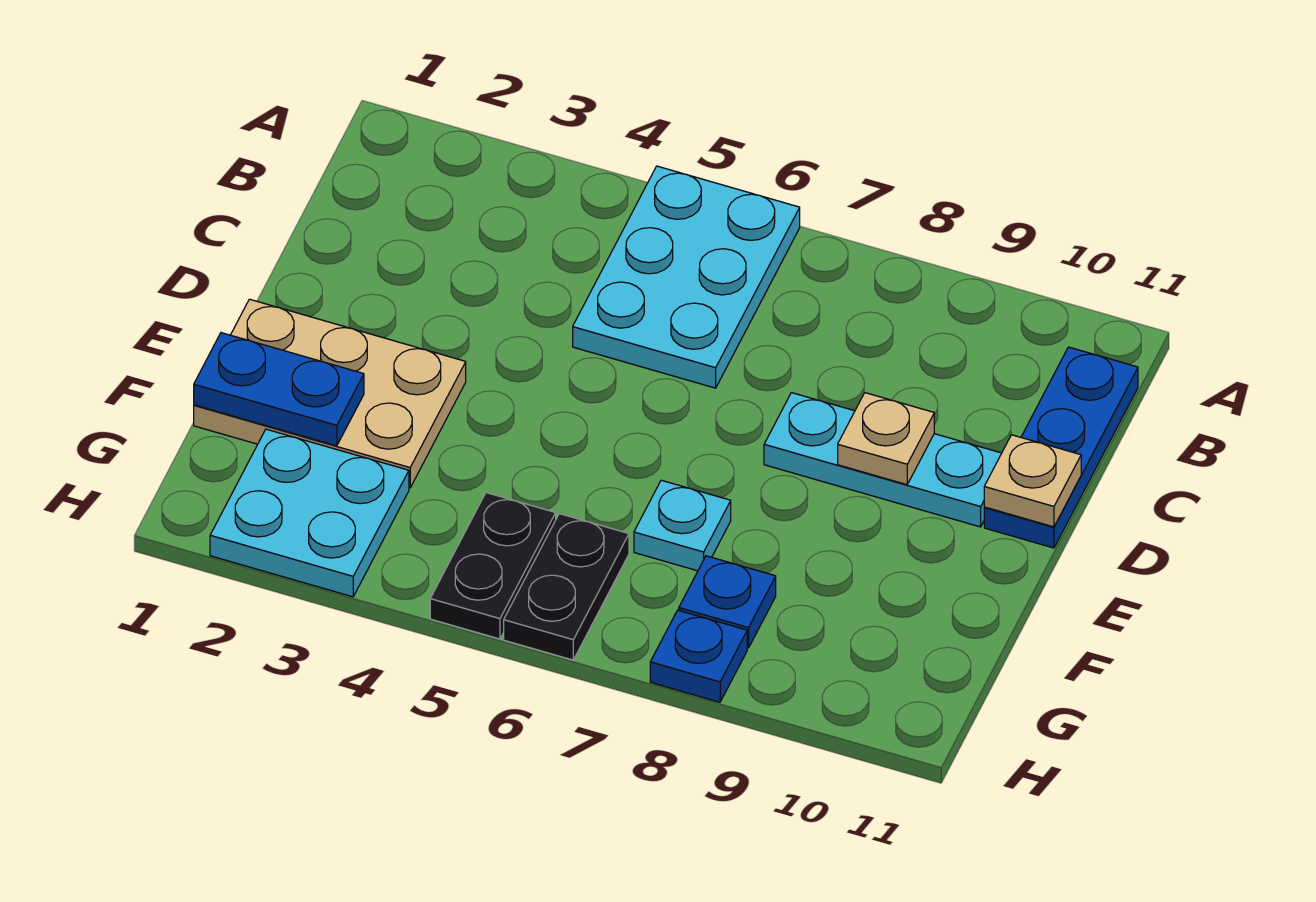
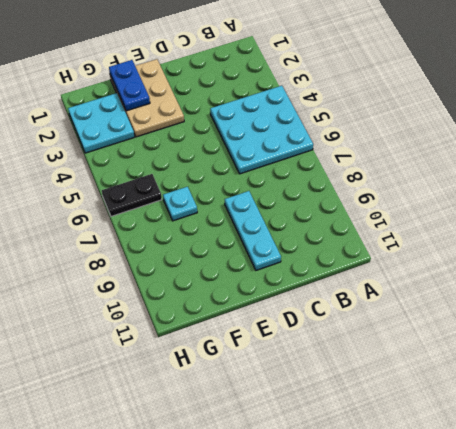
cyan 3x3 plate [210,86,313,174] -> cyan 2x3 plate [573,166,800,388]
none -> blue 1x3 plate [984,347,1138,548]
none -> black 1x2 plate [430,493,556,639]
none -> blue 1x1 plate [679,556,776,648]

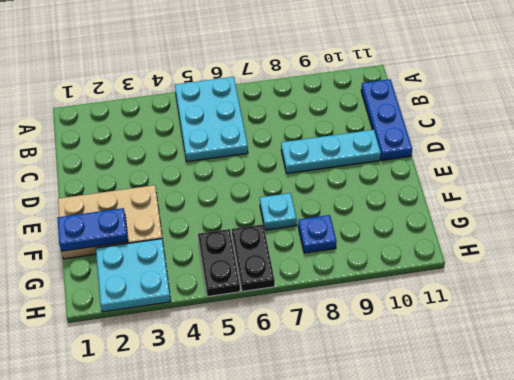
none -> blue 1x1 plate [650,610,747,702]
none -> tan 1x1 plate [838,393,934,485]
none -> tan 1x1 plate [984,435,1081,527]

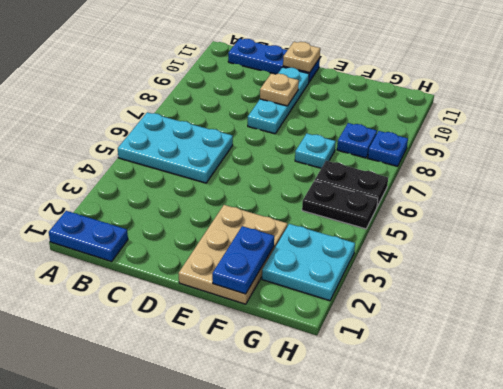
blue 1x2 plate [49,211,128,261] -> none

